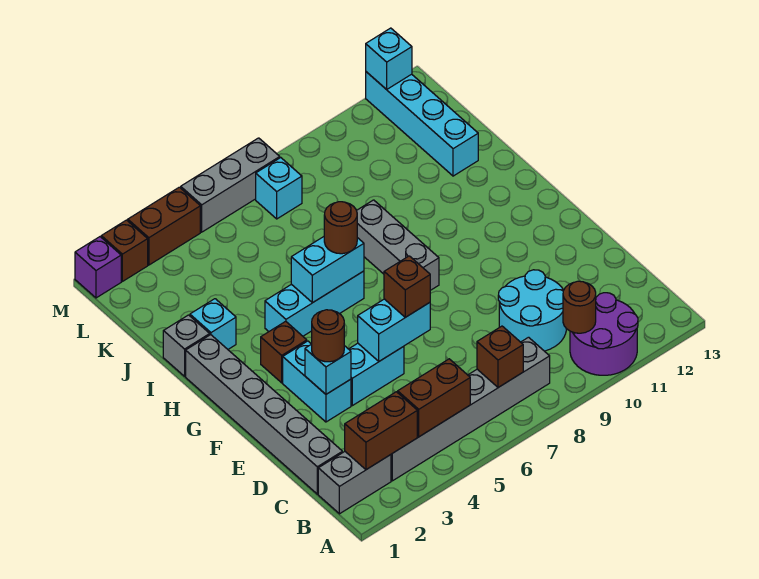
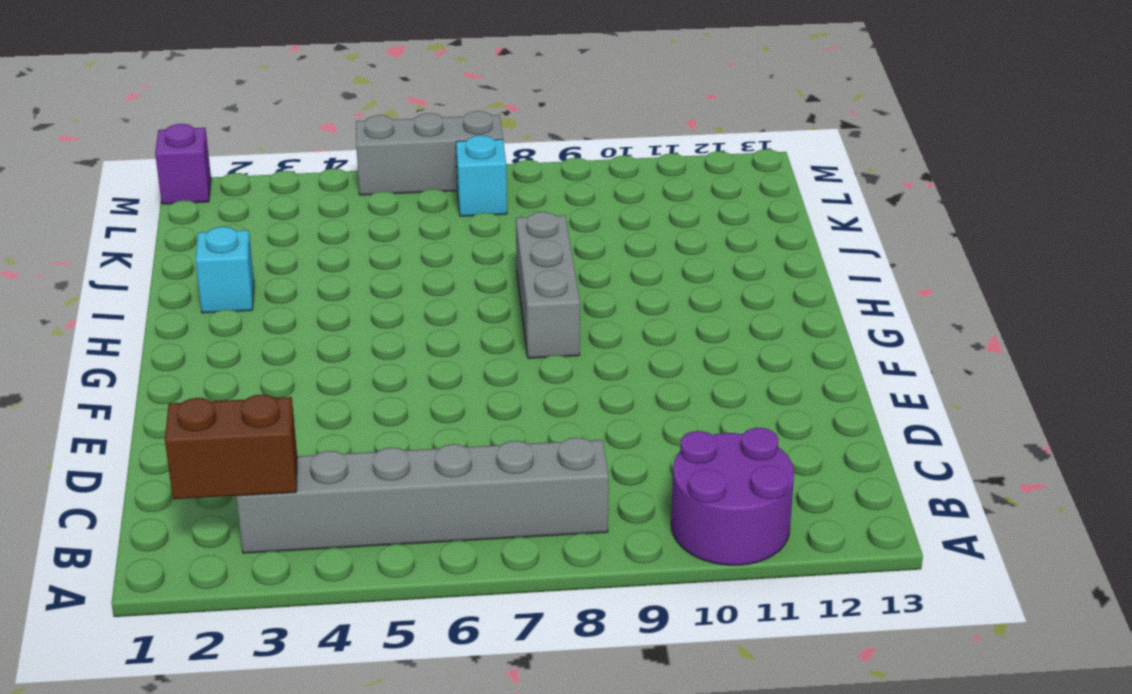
none -> grey 1x2 brick [318,452,391,514]
none -> grey 1x6 brick [186,335,342,494]
none -> cyan 2x2 round brick [498,270,566,351]

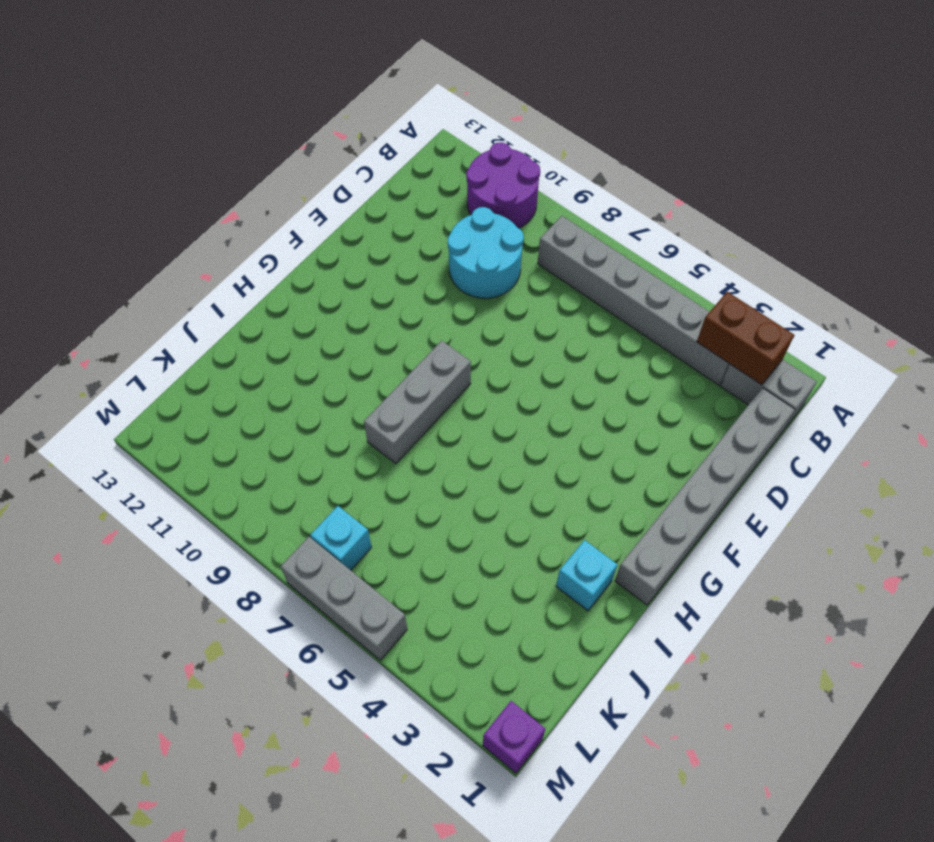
none -> cyan 1x2 brick [283,341,351,422]
none -> cyan 1x2 brick [349,343,404,406]
none -> brown 1x1 brick [261,321,307,383]

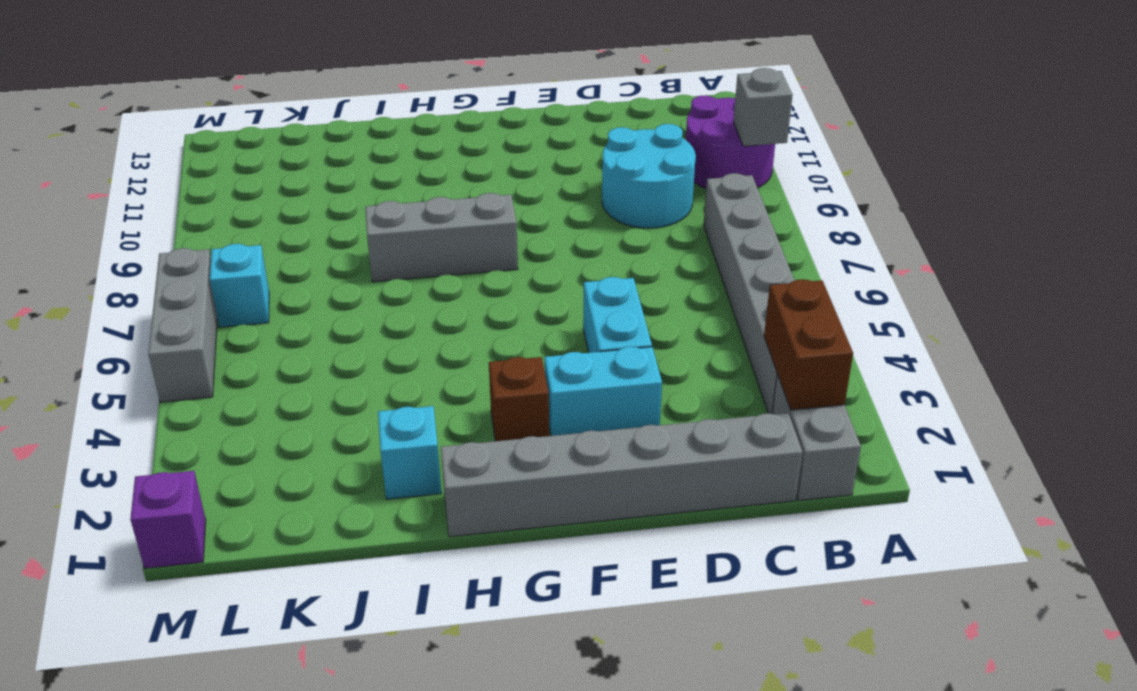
grey 1x1 brick [733,68,793,146] -> grey 1x1 brick moved to [163,315,210,376]
none -> cyan 1x3 brick [265,271,364,336]
none -> cyan 1x4 brick [366,72,478,176]
none -> brown 1x1 brick [101,220,148,281]

